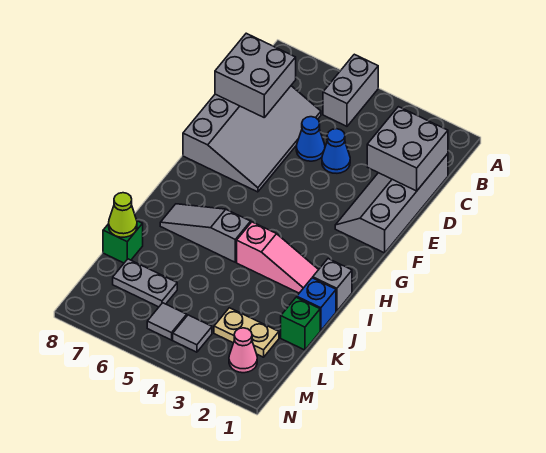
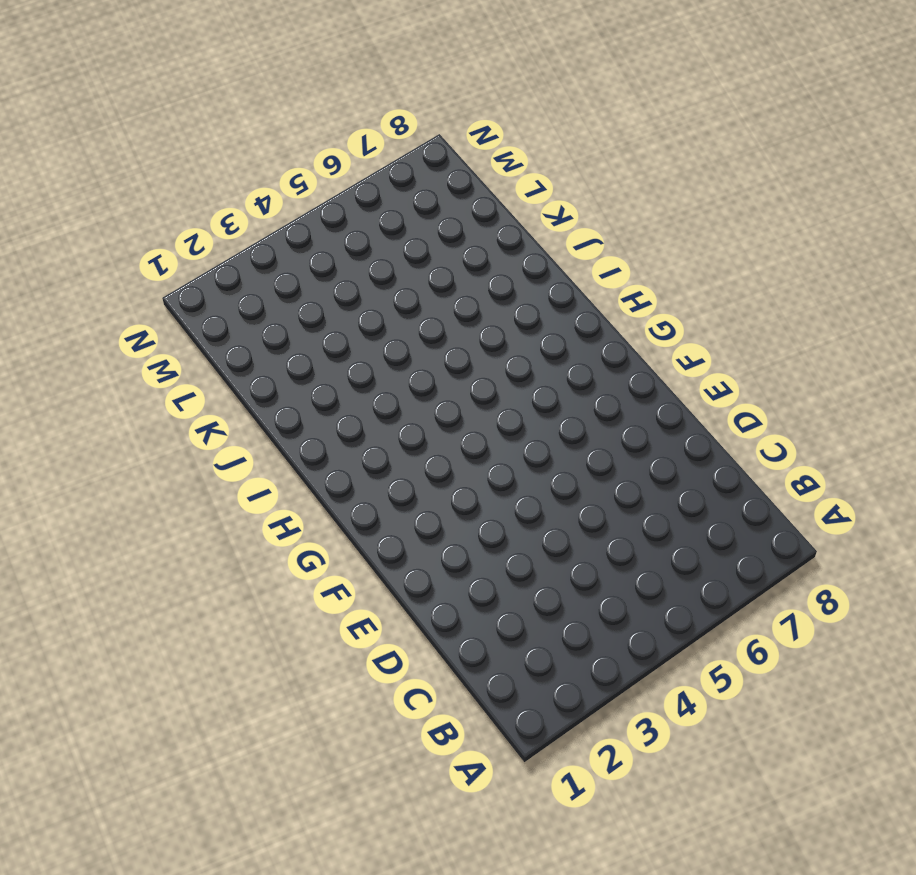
none -> grey 1x2 brick [323,54,378,126]
none -> grey 2x4 slope [335,154,448,253]
none -> grey 3x4 slope [183,86,321,192]

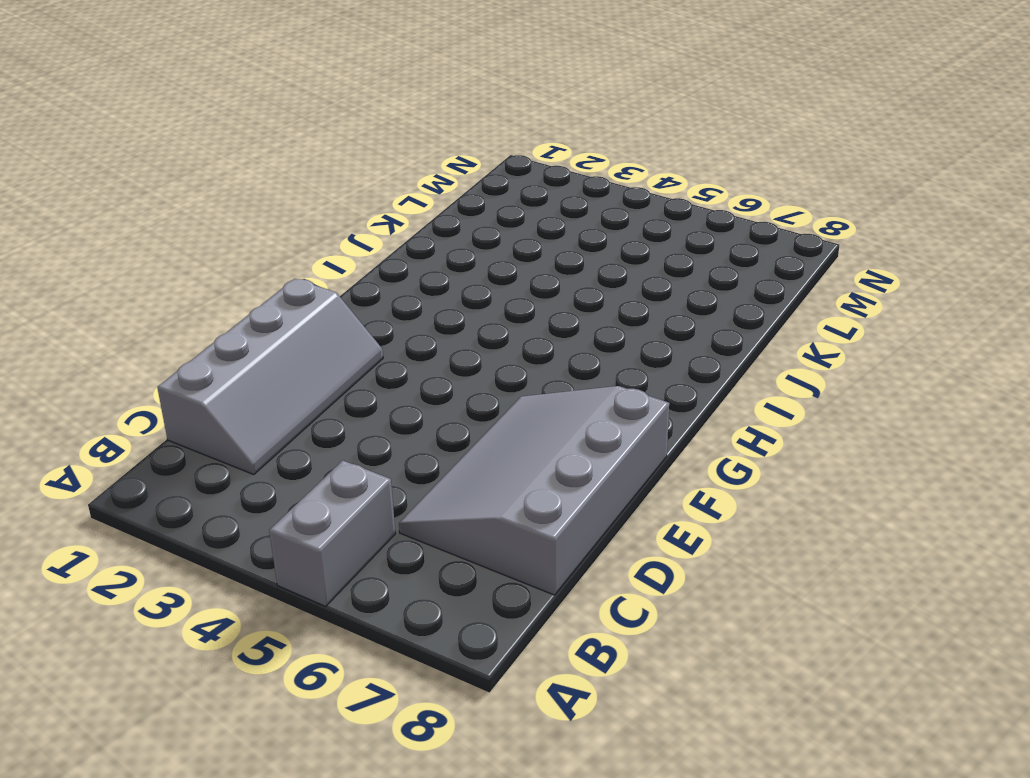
none -> blue 1x1 cone [322,129,350,173]
none -> blue 1x1 cone [296,117,325,161]
none -> grey 1x1 brick [313,259,352,311]

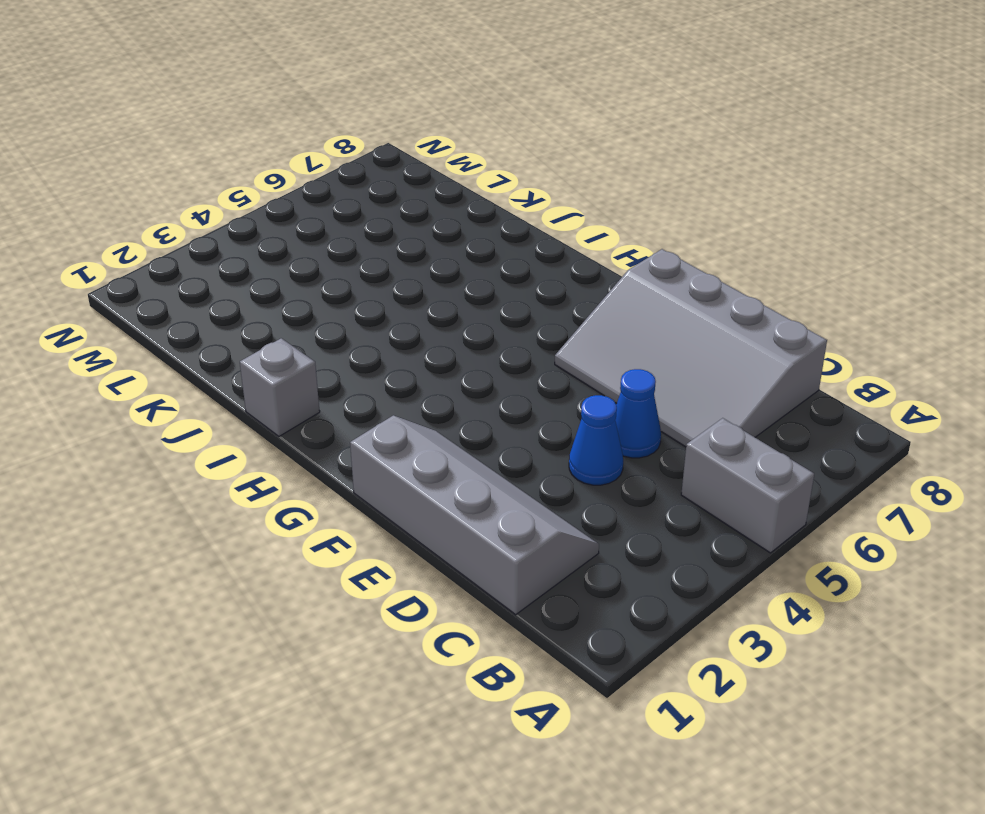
none -> pink 1x3 slope [237,222,319,293]
none -> grey 1x3 slope [160,204,251,262]
none -> blue 1x1 brick [297,278,336,331]

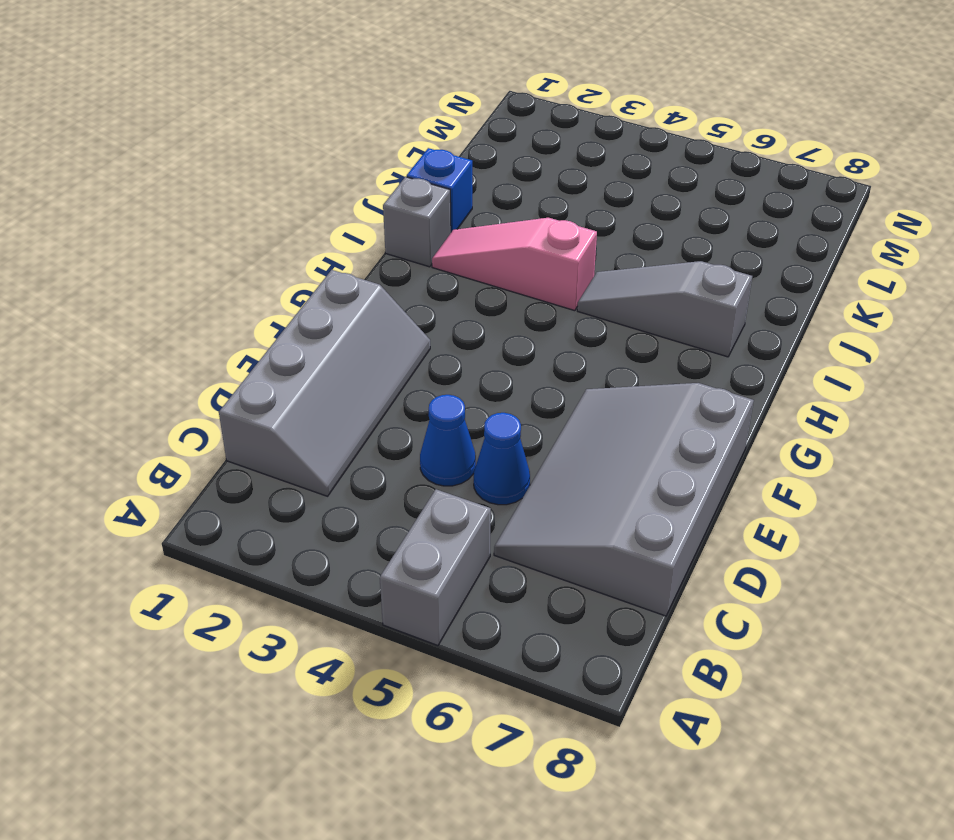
grey 1x3 slope [577,261,752,357] -> grey 1x3 slope turned to [160,204,251,262]
none -> green 1x1 brick [281,297,320,350]
none -> green 1x1 brick [103,221,143,263]
none -> tan 1x2 plate [214,308,279,357]

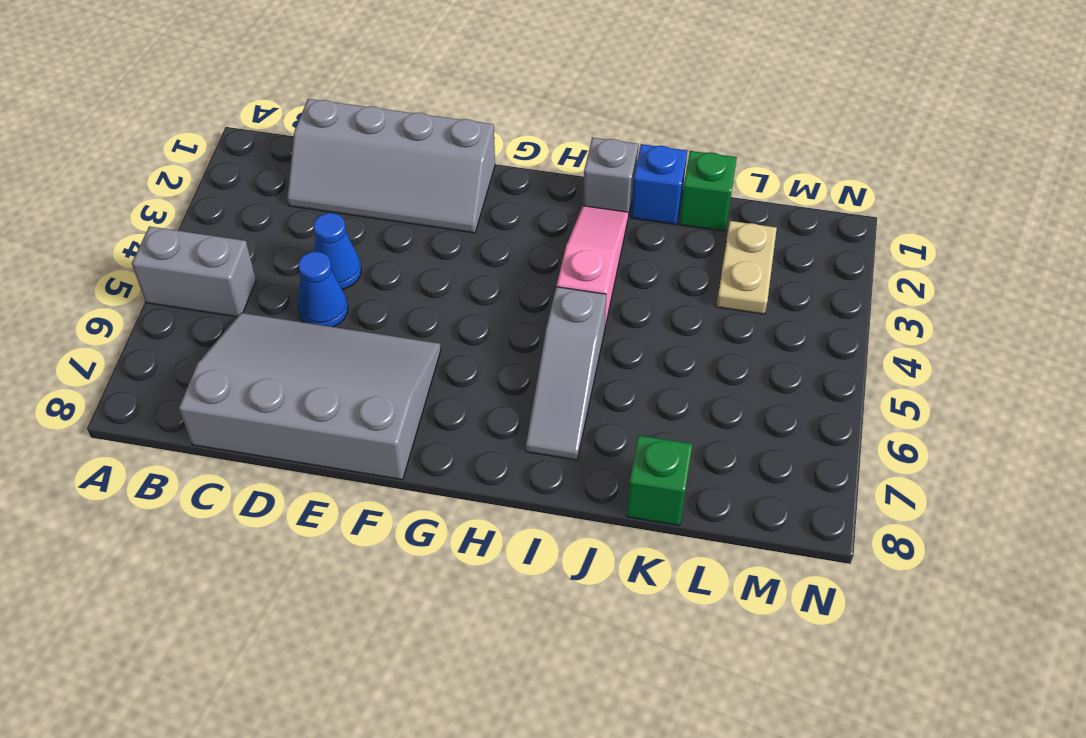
none -> grey 1x2 plate [113,259,177,307]
none -> pink 1x1 cone [229,328,257,373]
none -> grey 1x1 tile [173,315,212,352]

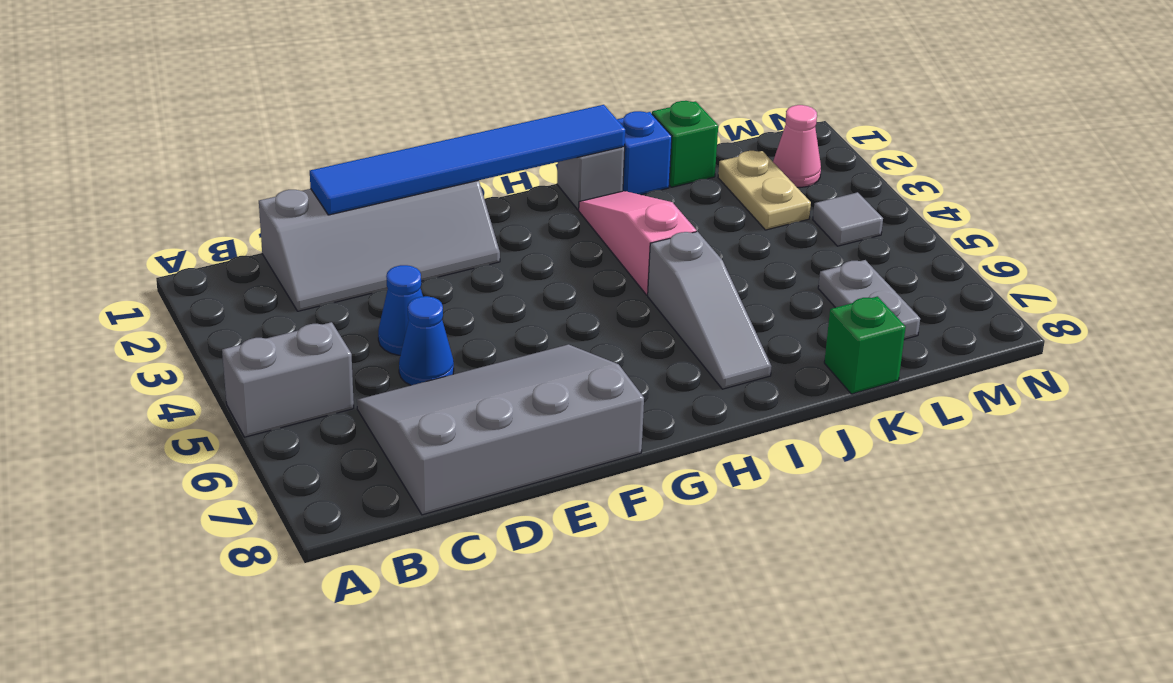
blue 1x6 tile [310,105,625,215] -> grey 2x2 brick [367,107,448,191]
none -> grey 1x1 tile [147,303,187,340]
none -> grey 2x2 brick [215,33,296,117]
none -> lime 1x1 cone [109,193,137,237]

